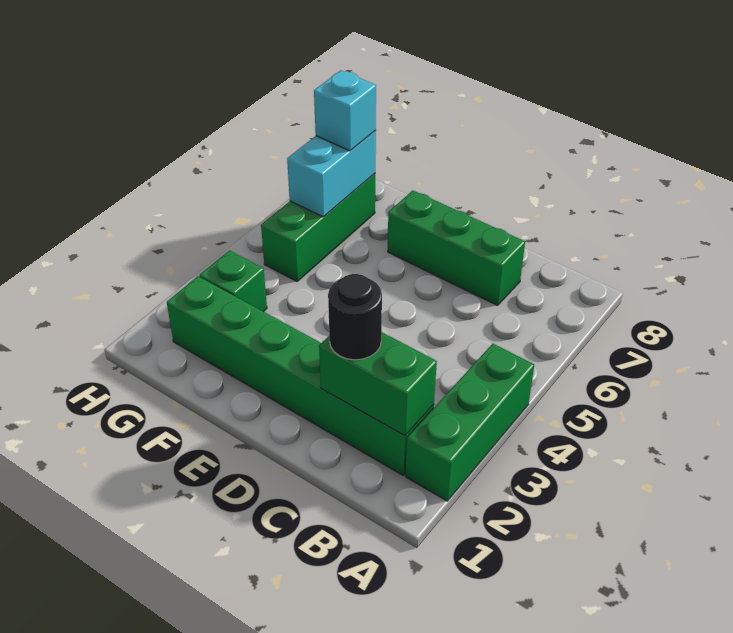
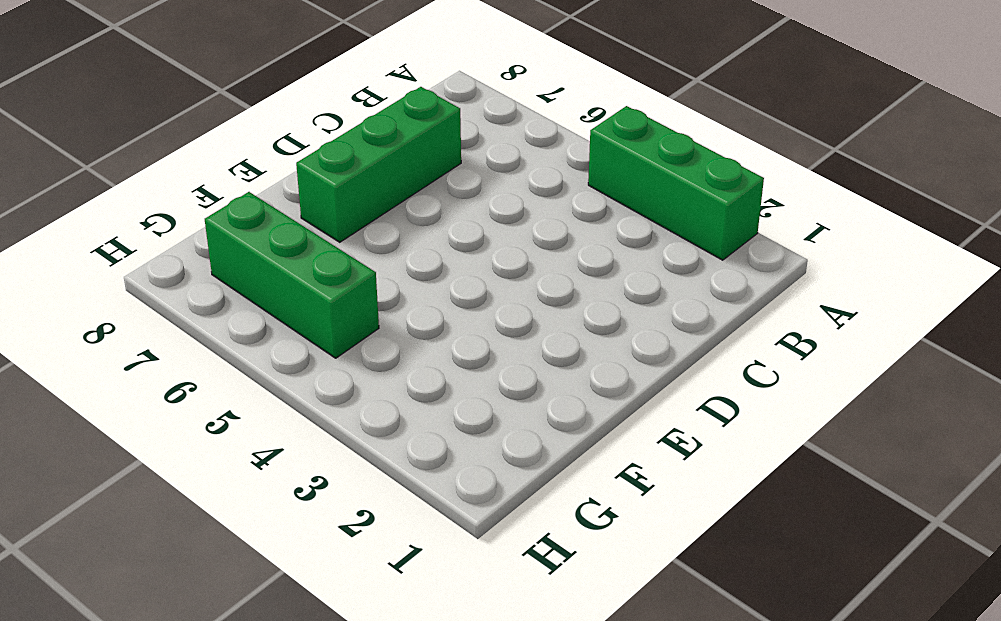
none -> green 1x6 brick [167,276,434,476]
none -> green 1x1 brick [200,251,267,312]

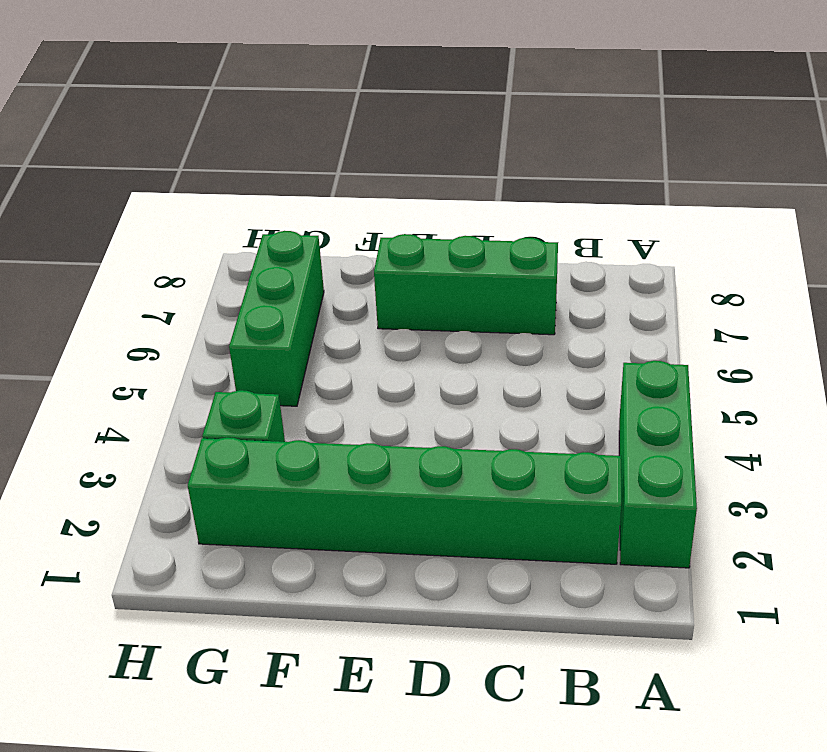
none -> green 1x2 brick [319,333,437,436]
none -> cyan 1x2 brick [287,130,376,217]

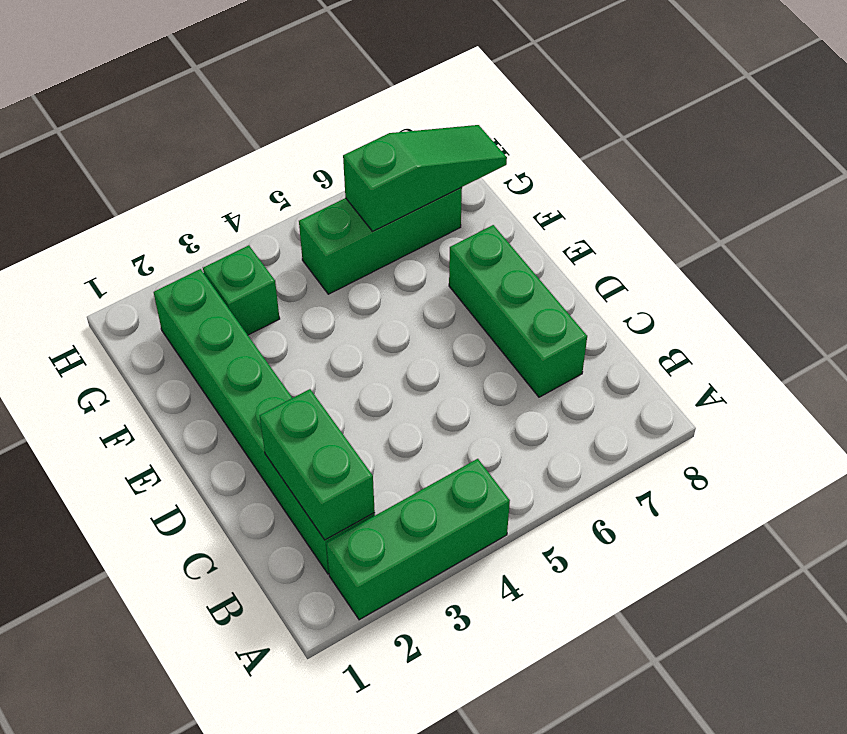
green 1x3 slope [343,125,507,231] -> cyan 1x2 brick [287,130,376,217]
none -> black 1x1 round brick [328,274,382,360]
none -> cyan 1x1 brick [314,71,376,151]

